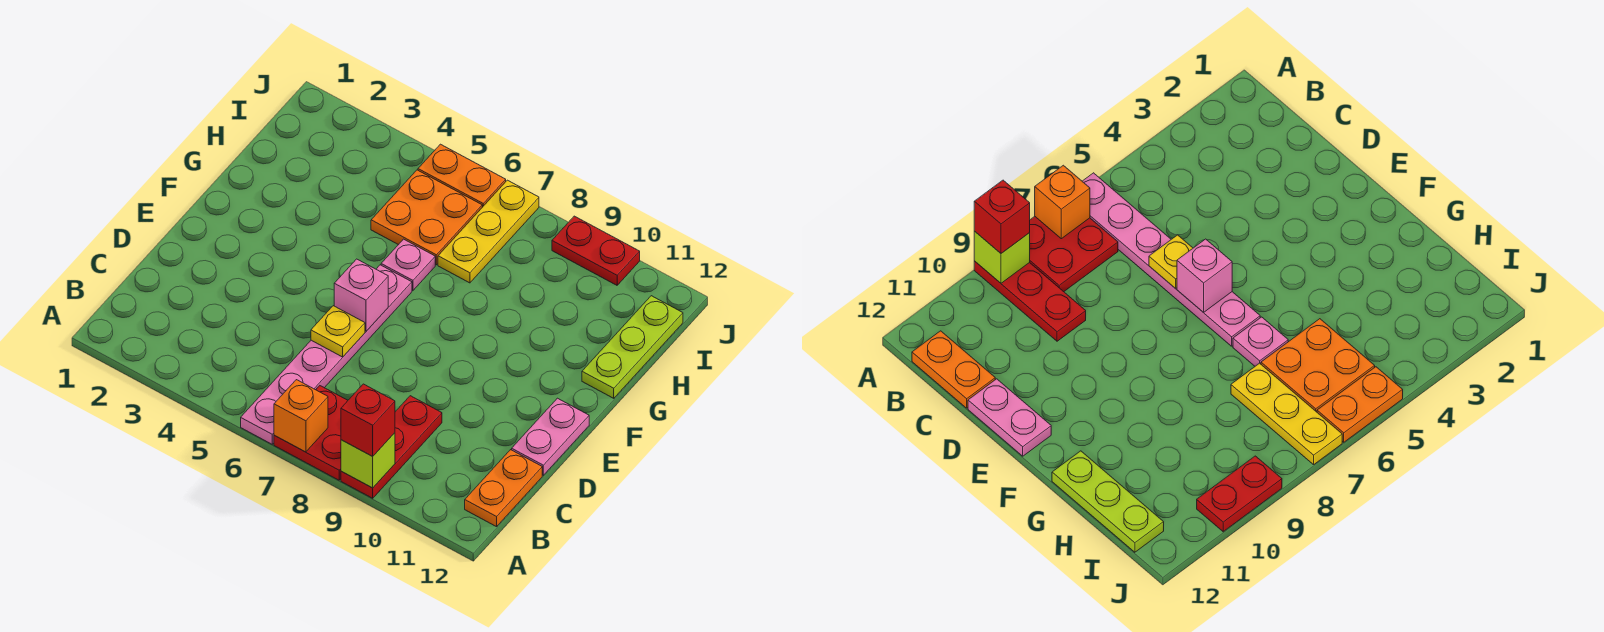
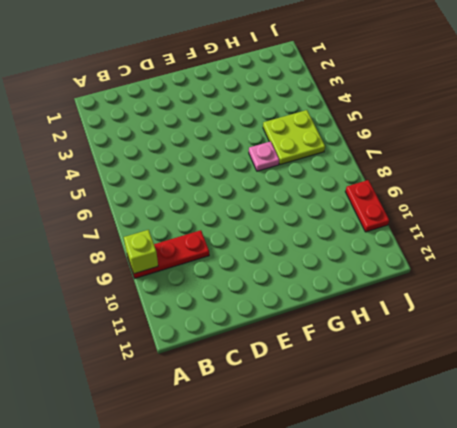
lime 2x2 plate [263,110,325,165] -> orange 2x2 plate [371,170,482,265]
none -> pink 1x6 plate [241,265,412,444]
none -> red 2x2 plate [274,386,348,480]
none -> orange 1x2 plate [465,450,542,527]

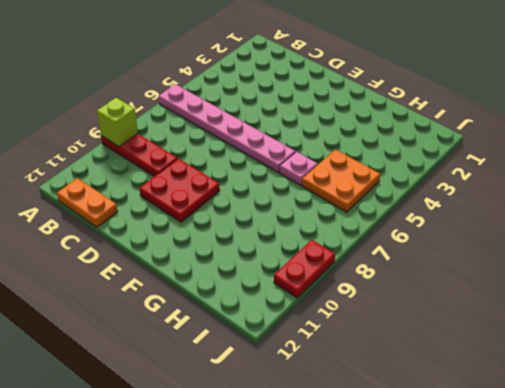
red 2x2 plate [139,159,220,222] -> red 2x2 plate moved to [274,386,348,480]
none -> pink 1x2 plate [512,398,589,475]
none -> lime 1x3 plate [582,296,683,398]
none -> yellow 1x3 plate [438,180,539,283]

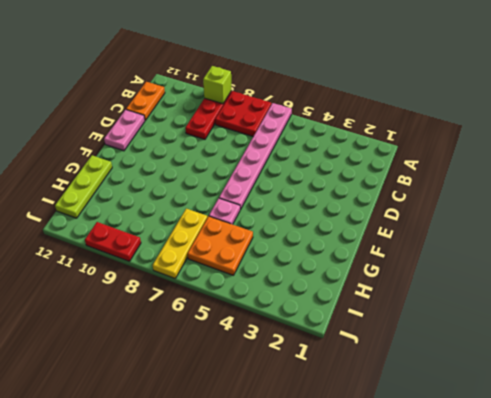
none -> orange 1x2 plate [418,144,506,207]
none -> orange 1x1 brick [274,380,328,452]
none -> yellow 1x1 plate [311,306,365,357]

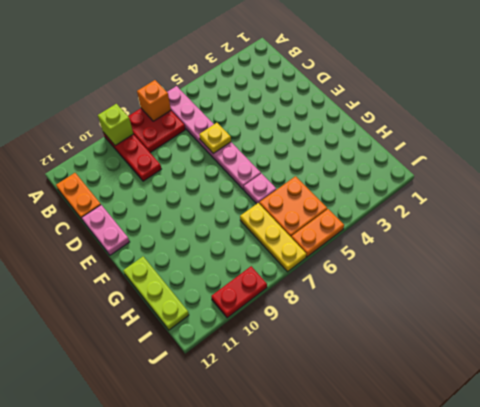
none -> pink 1x1 brick [334,259,388,331]
none -> red 1x1 brick [341,384,395,456]

